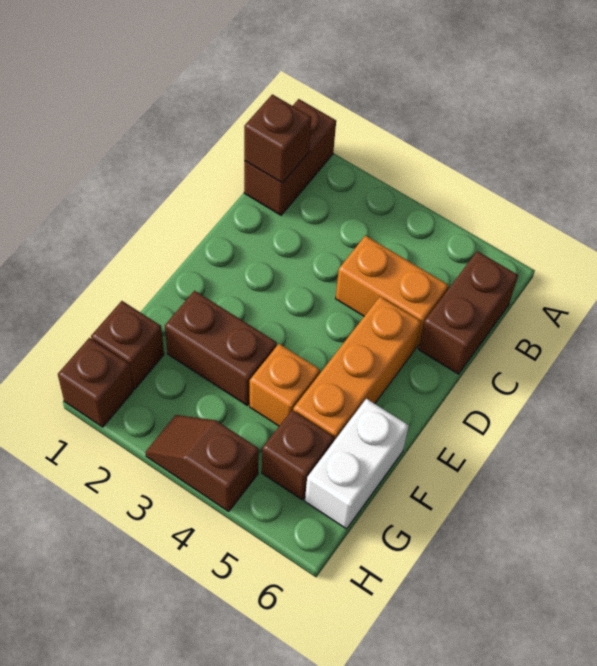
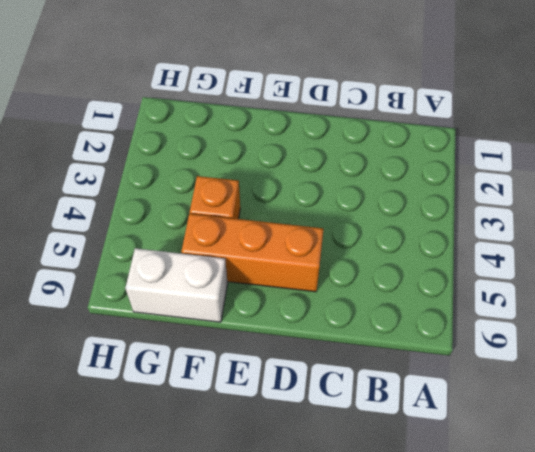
none -> brown 1x2 brick [244,99,336,215]
none -> brown 1x2 brick [418,251,518,374]
none -> orange 1x2 brick [335,236,448,348]

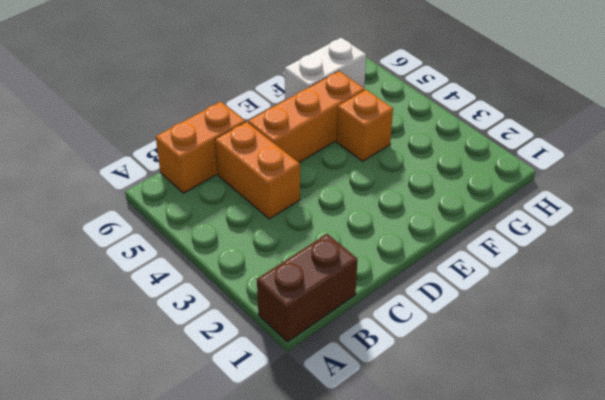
orange 1x2 brick [156,102,245,193] -> brown 1x2 brick [418,251,518,374]
none -> brown 1x2 brick [165,291,277,406]
none -> brown 1x1 brick [91,301,164,389]
none -> brown 1x1 brick [262,410,334,500]

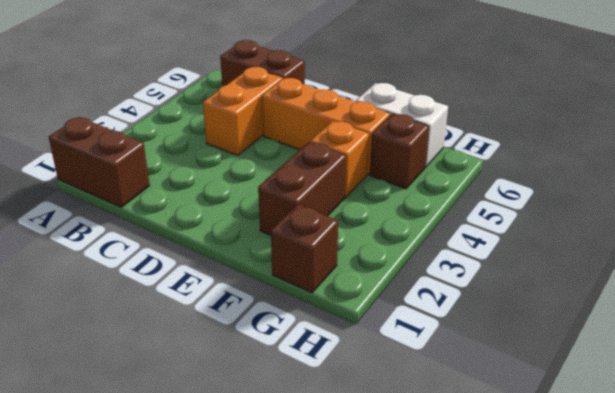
none -> brown 1x1 brick [58,338,133,427]
none -> brown 1x2 slope [146,415,259,511]
none -> brown 1x1 brick [244,94,311,183]

